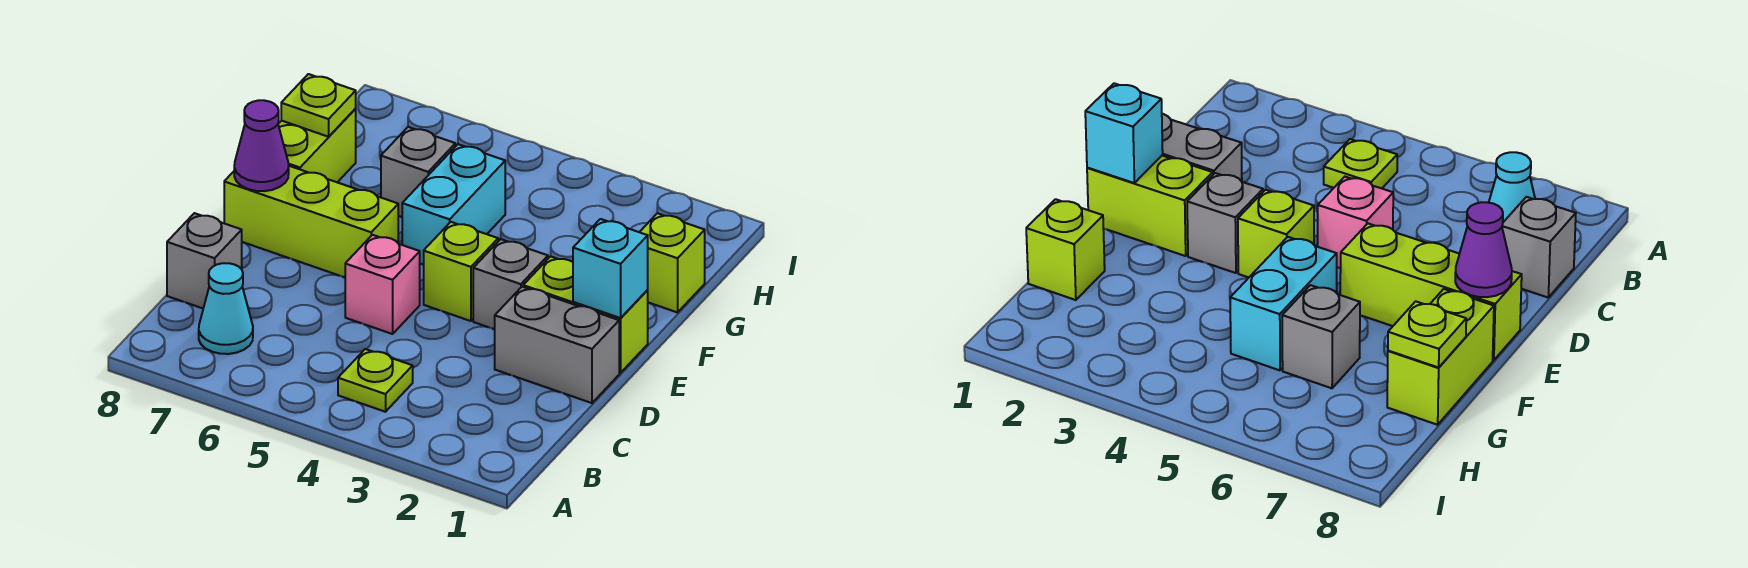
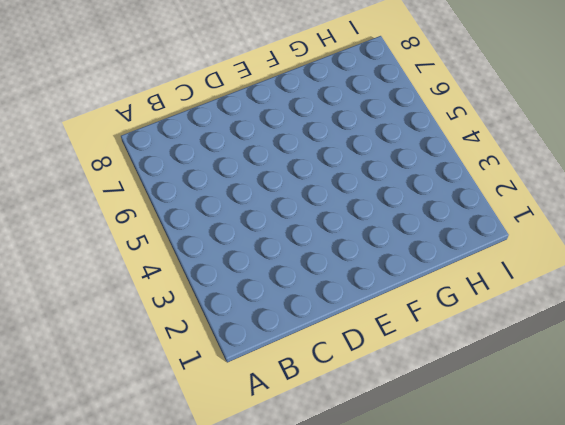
none -> lime 1x1 plate [338,349,413,412]
none -> cyan 1x1 cone [199,263,253,354]
none -> grey 1x1 brick [167,213,242,308]

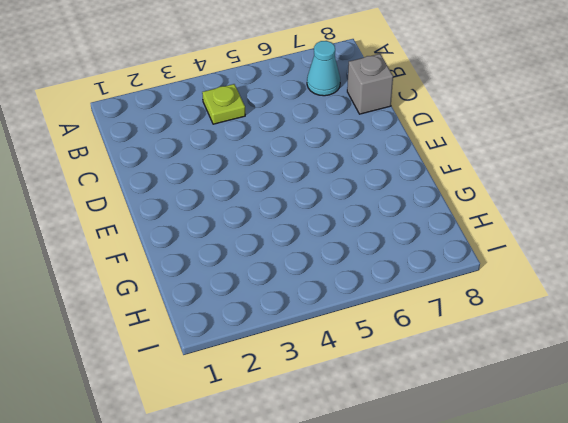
none -> grey 1x2 brick [494,287,619,403]
none -> pink 1x1 brick [345,235,420,334]
none -> lime 1x2 brick [523,256,648,373]

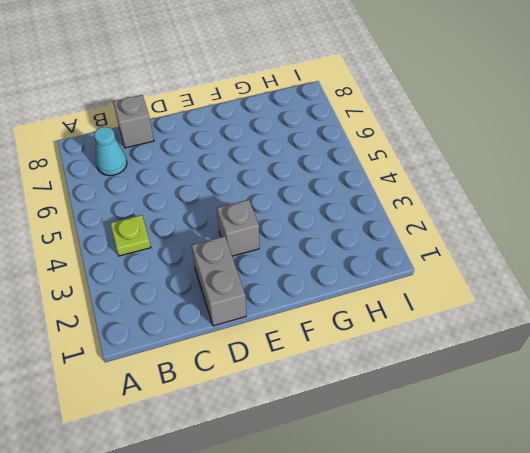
none -> pink 1x1 brick [345,235,420,334]
none -> lime 1x2 brick [523,256,648,373]
none -> lime 1x1 brick [424,222,498,321]

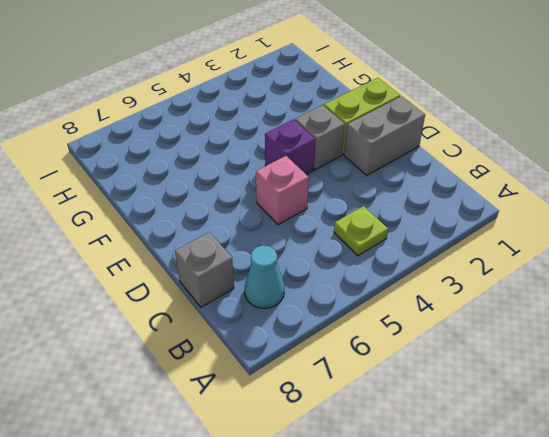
purple 1x1 brick [265,119,315,175] -> lime 1x1 brick [424,222,498,321]
none -> lime 1x3 brick [224,166,398,277]
none -> cyan 1x2 brick [402,144,505,265]
none -> lime 1x2 brick [278,109,356,182]

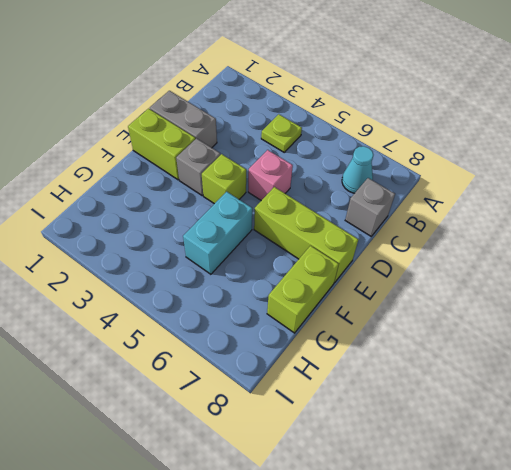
none -> lime 1x1 brick [640,213,705,312]
none -> grey 1x1 brick [381,127,455,217]
none -> cyan 1x1 brick [573,219,648,318]

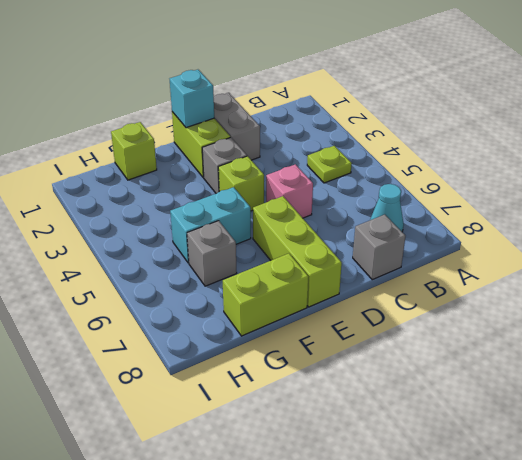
none -> purple 1x1 cone [234,100,289,191]
none -> lime 1x1 plate [281,74,356,137]

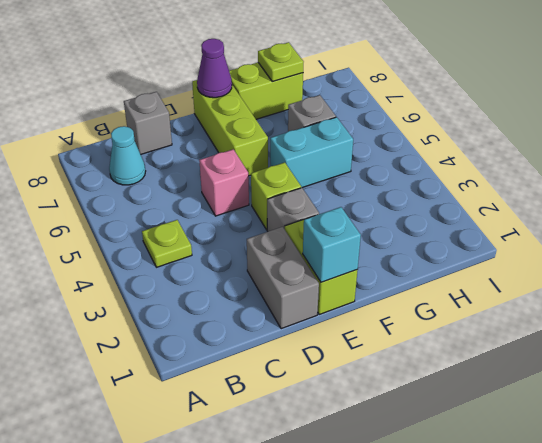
none -> lime 1x1 brick [640,213,705,312]

